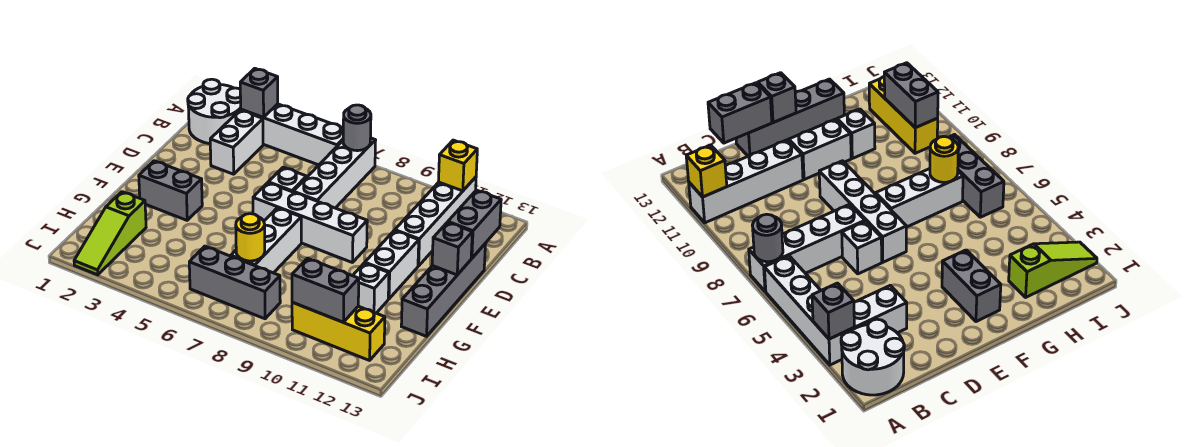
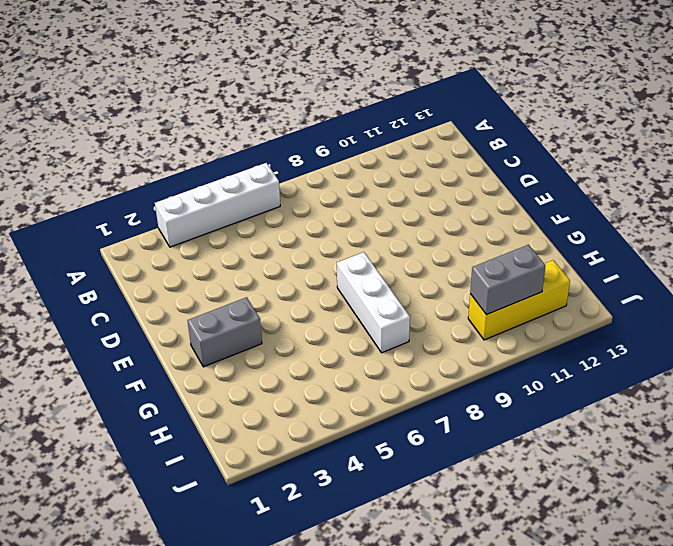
none -> white 2x2 round brick [188,79,241,144]
none -> white 1x4 brick [293,138,376,208]
none -> white 1x4 brick [395,177,476,266]

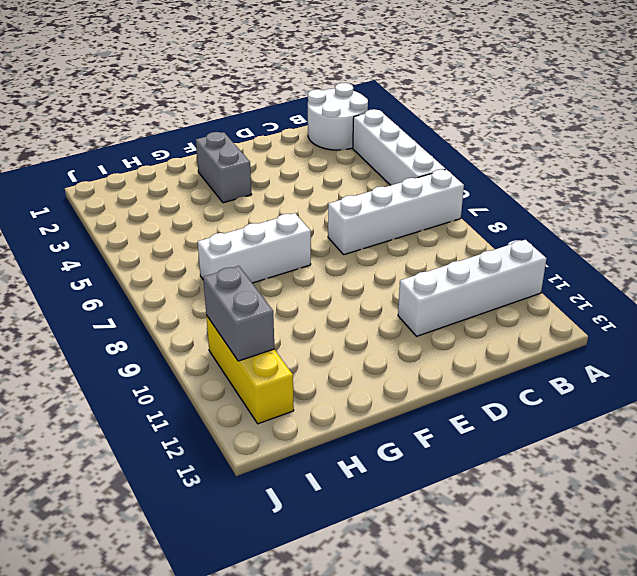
none -> white 1x2 brick [210,110,263,174]
none -> white 1x1 brick [268,167,306,192]
none -> grey 1x4 brick [401,243,486,336]

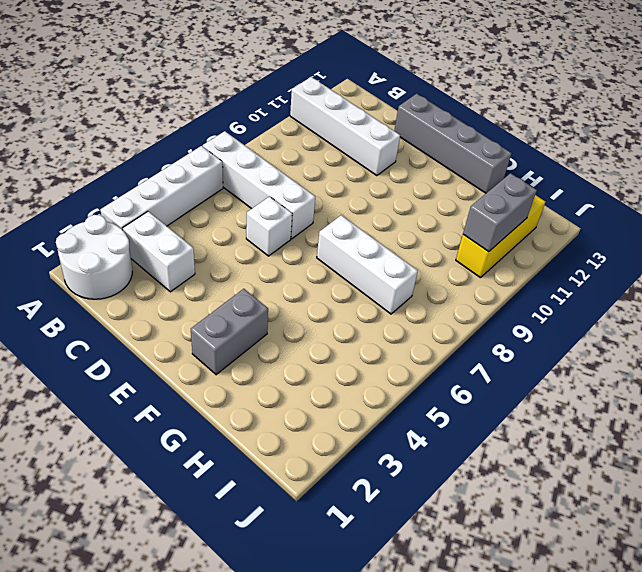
none -> white 1x4 brick [253,183,367,263]
none -> white 1x2 brick [365,230,419,299]
none -> white 1x1 brick [353,263,389,313]

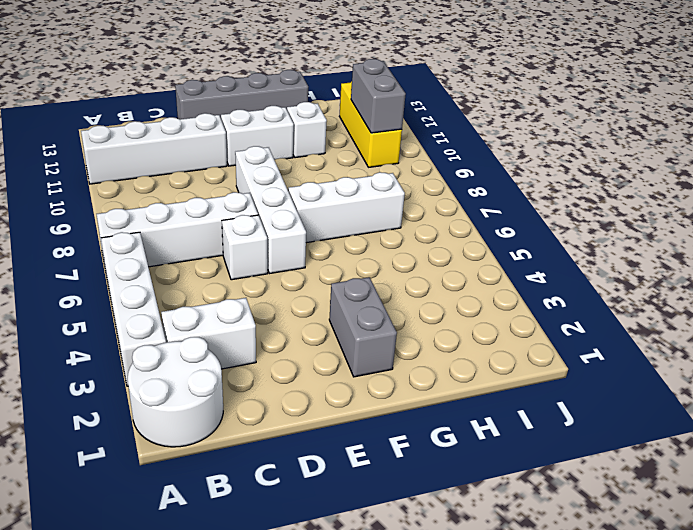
none -> lime 1x3 slope [74,192,146,275]
none -> grey 1x3 brick [189,246,280,319]
none -> grey 1x1 brick [240,68,278,118]

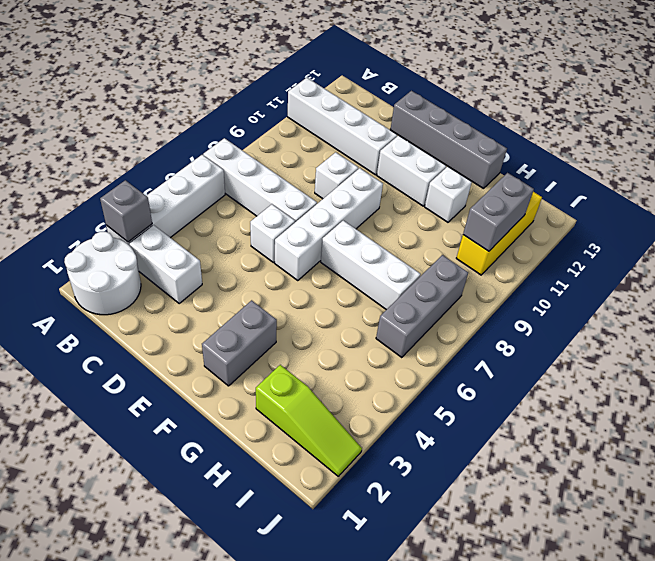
white 1x1 brick [315,152,358,199] -> none
none -> grey 1x1 round brick [343,105,371,151]
none -> yellow 1x1 brick [439,140,477,191]
none -> grey 1x2 brick [448,190,501,259]

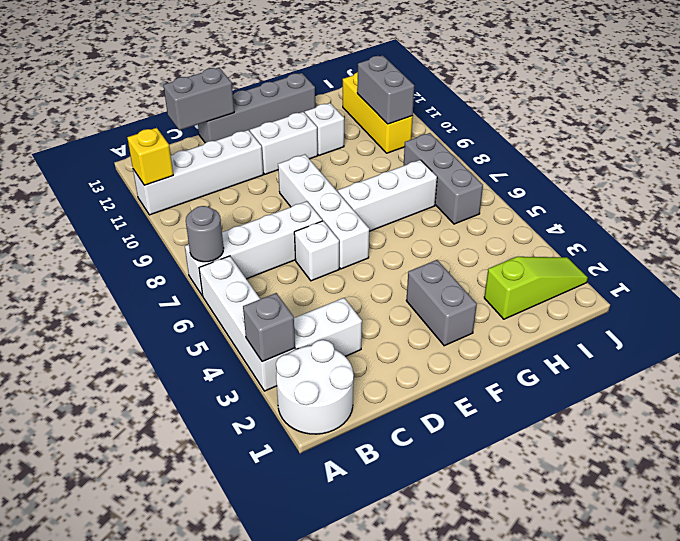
none -> grey 1x1 brick [432,222,472,275]
none -> yellow 1x1 round brick [236,214,265,261]

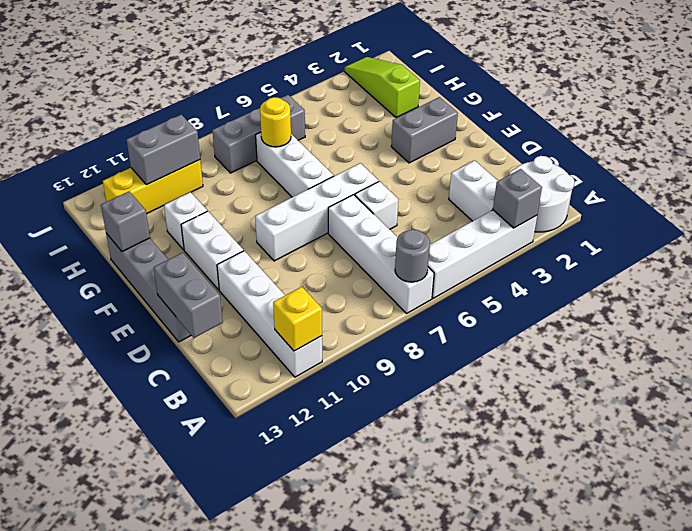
grey 1x1 brick [101,191,150,251] -> grey 1x1 brick moved to [432,222,472,275]

